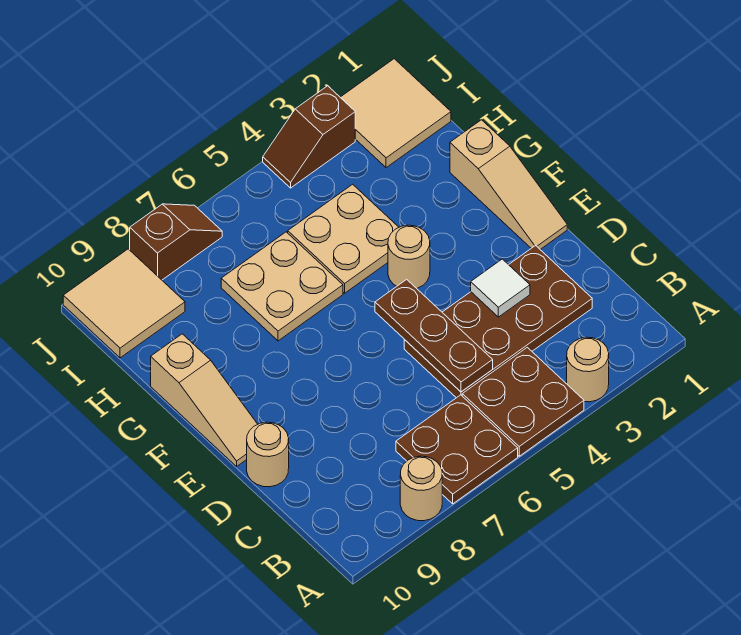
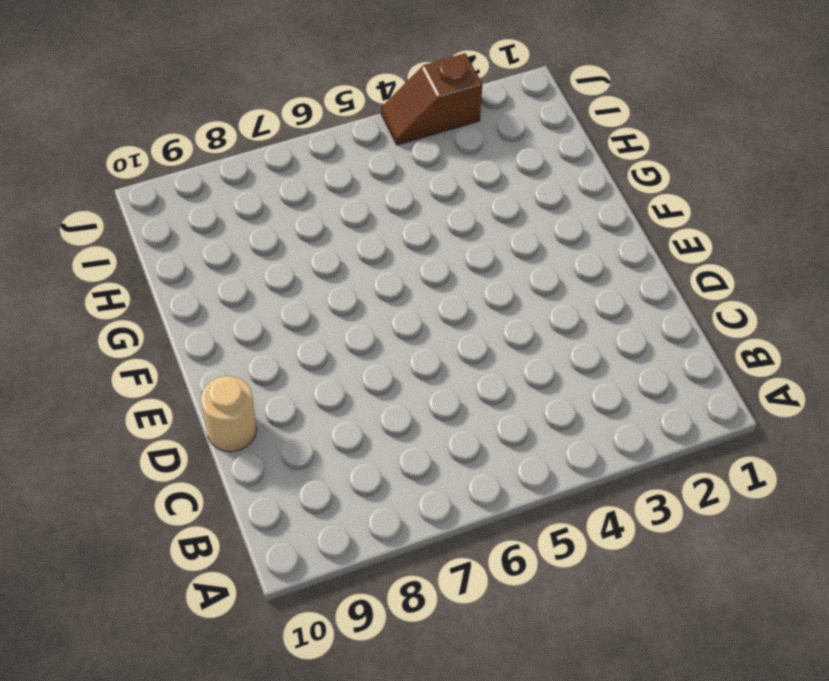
none -> tan 1x1 round brick [567,337,609,402]
none -> brown 2x2 plate [462,347,584,456]
none -> brown 2x2 plate [396,395,518,504]

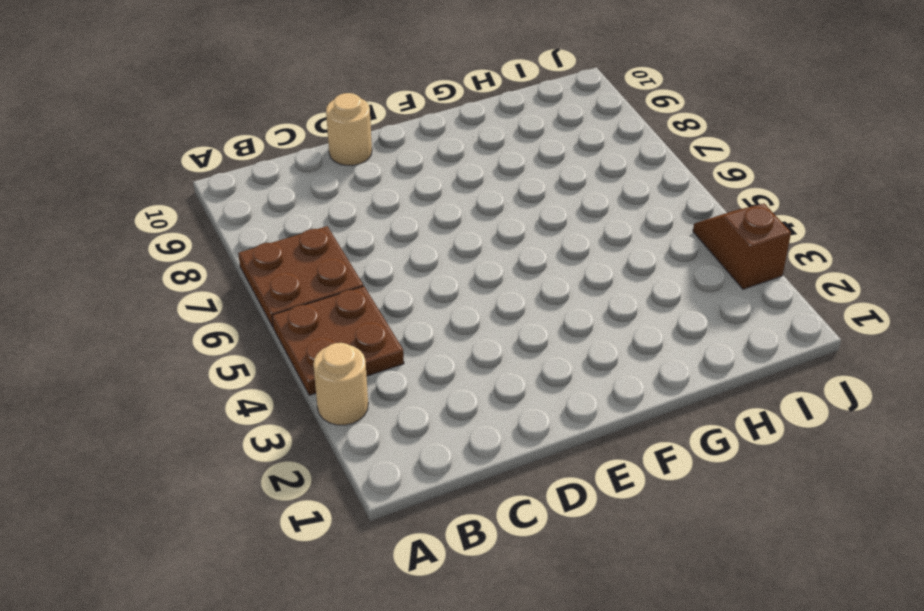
none -> tan 1x1 round brick [400,456,442,521]
none -> brown 2x4 plate [404,246,592,398]
none -> tan 1x3 slope [450,120,567,249]

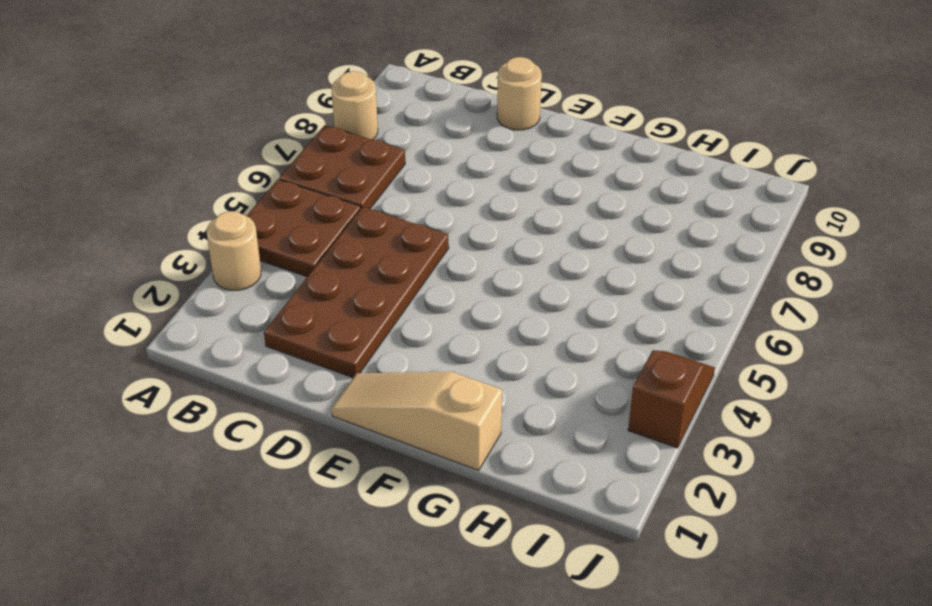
none -> tan 1x3 slope [151,334,258,466]
none -> tan 1x1 round brick [388,225,430,288]
none -> tan 2x2 plate [288,184,399,293]

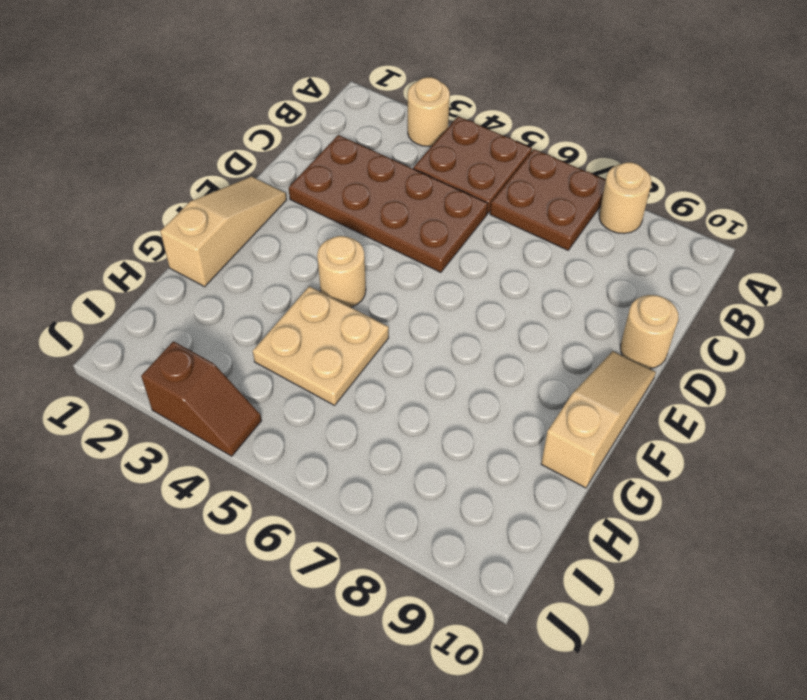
none -> tan 2x2 plate [221,232,343,341]
none -> tan 2x2 tile [340,59,451,168]
none -> tan 2x2 tile [63,249,185,358]

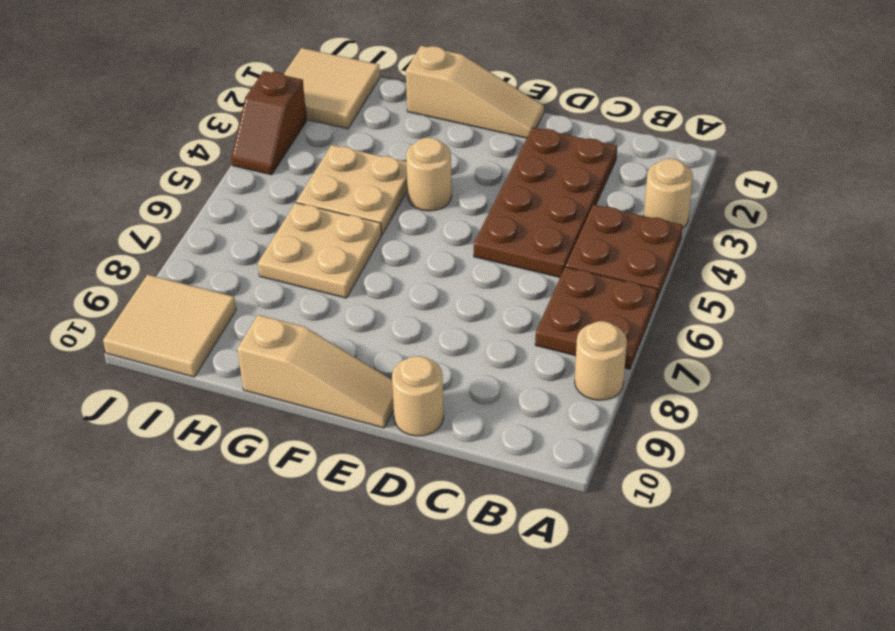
none -> brown 1x2 slope [130,204,222,280]
none -> brown 1x3 plate [375,279,493,392]
none -> white 1x1 tile [471,259,530,317]

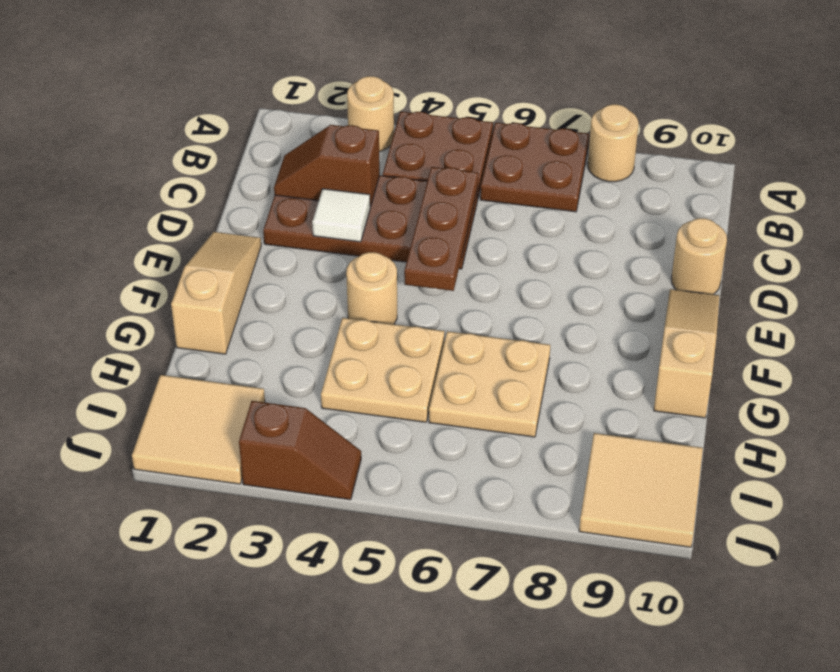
brown 1x2 slope [274,125,380,207] -> brown 1x2 slope moved to [130,204,222,280]

